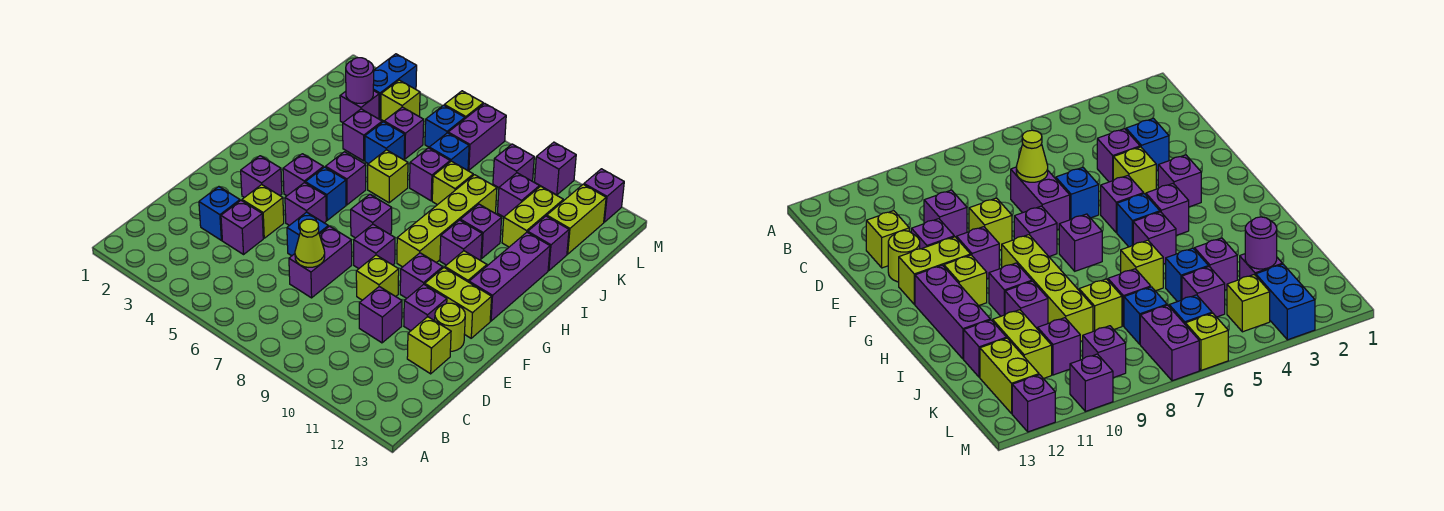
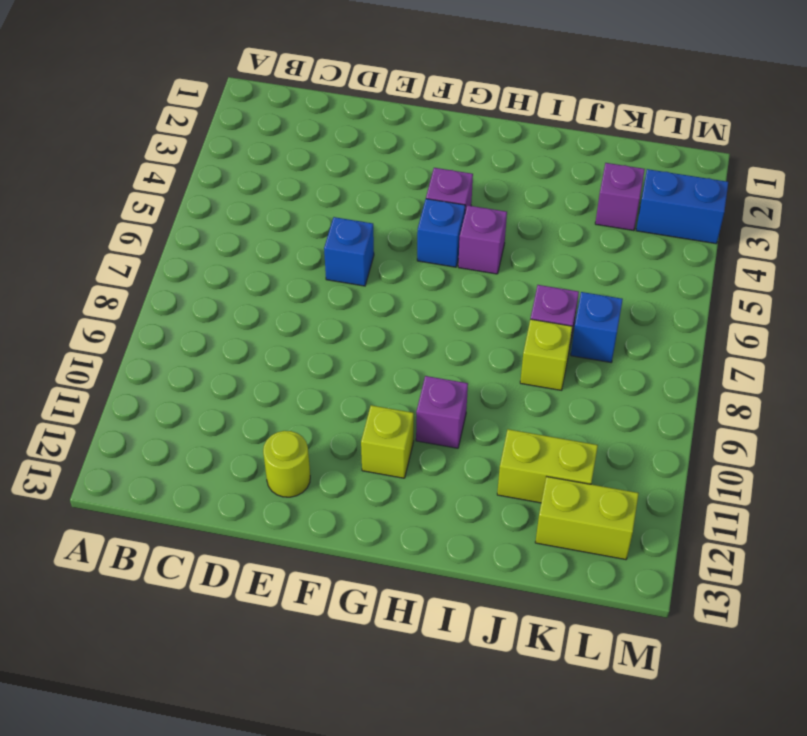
none -> blue 1x1 brick [199,187,240,240]
none -> purple 1x1 brick [221,200,263,254]
none -> purple 1x2 brick [289,226,352,298]
none -> purple 1x1 brick [359,287,402,343]

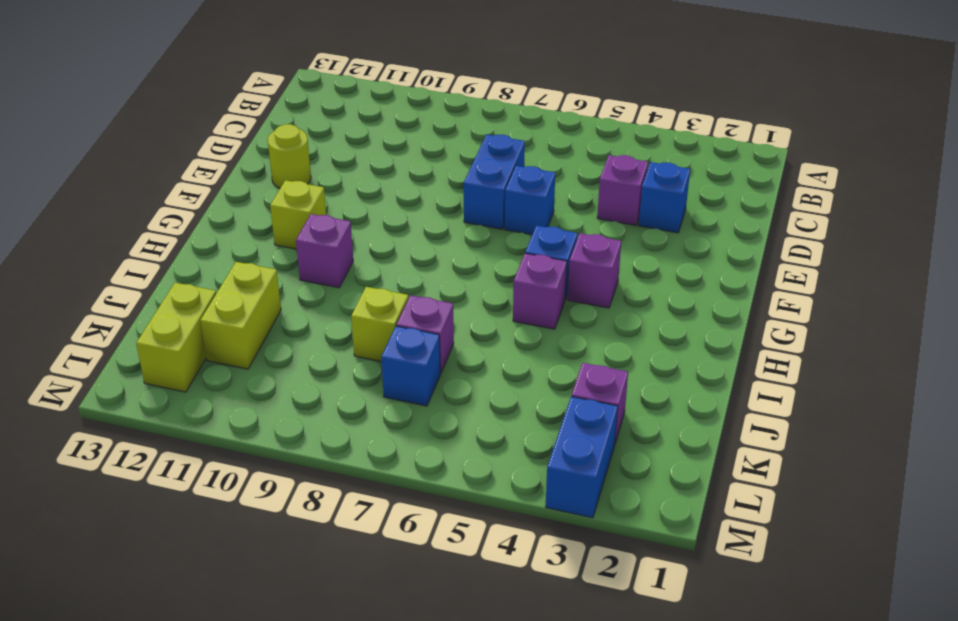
blue 1x2 brick [464,134,525,229] -> purple 1x2 brick [289,226,352,298]
none -> purple 1x1 brick [359,287,402,343]
none -> lime 1x1 brick [407,317,451,374]
none -> lime 1x1 brick [242,185,284,238]
none -> lime 1x1 brick [356,255,399,300]

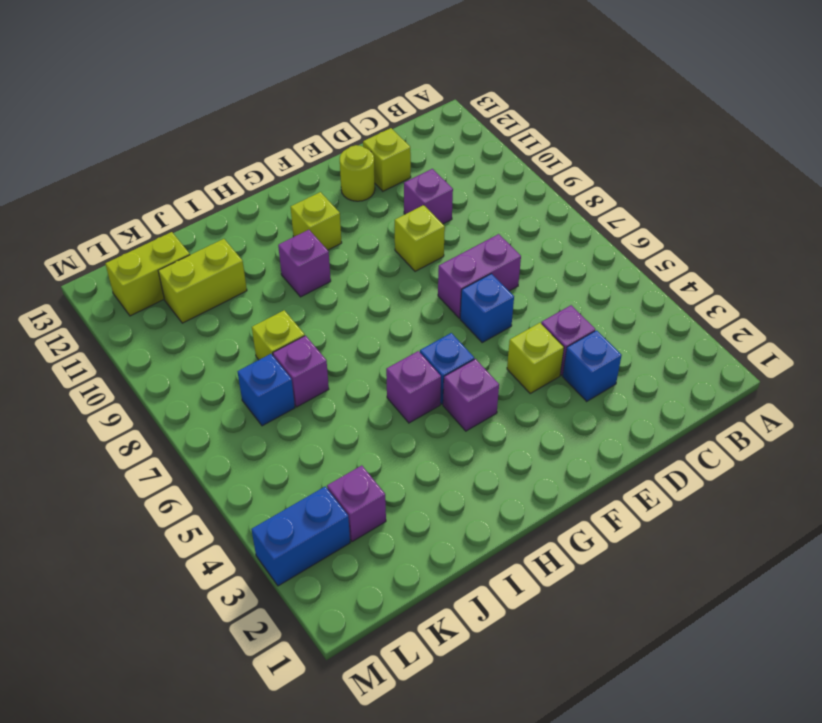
none -> purple 1x1 brick [404,284,447,331]
none -> purple 1x1 brick [241,156,282,198]
none -> purple 1x1 brick [285,183,326,225]
none -> purple 1x1 brick [354,224,395,269]

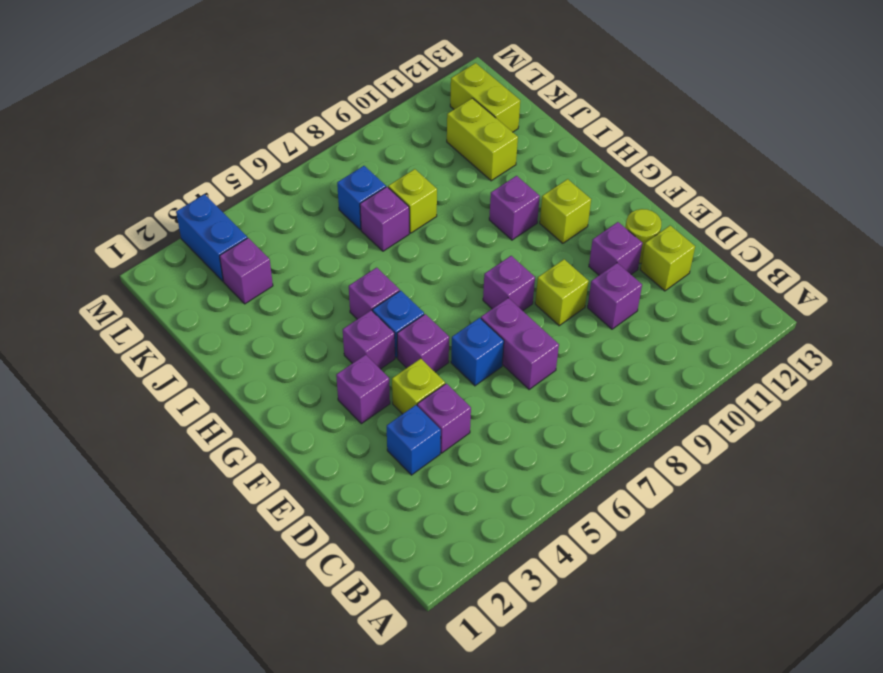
none -> purple 1x1 brick [400,253,443,298]
none -> lime 1x2 brick [425,268,492,338]
none -> purple 1x1 brick [351,194,392,238]
none -> lime 1x4 brick [397,175,497,267]

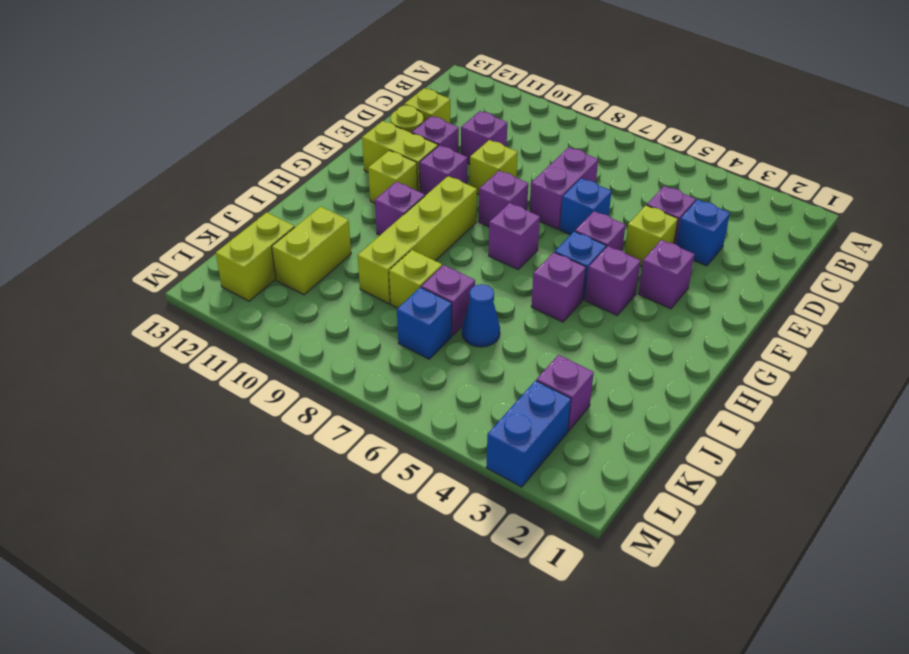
blue 1x1 cone [462,284,500,347] -> none
none -> purple 1x3 brick [469,232,550,321]
none -> lime 1x1 brick [368,150,408,203]
none -> purple 1x1 brick [460,204,502,258]
none -> purple 1x1 brick [343,109,382,161]

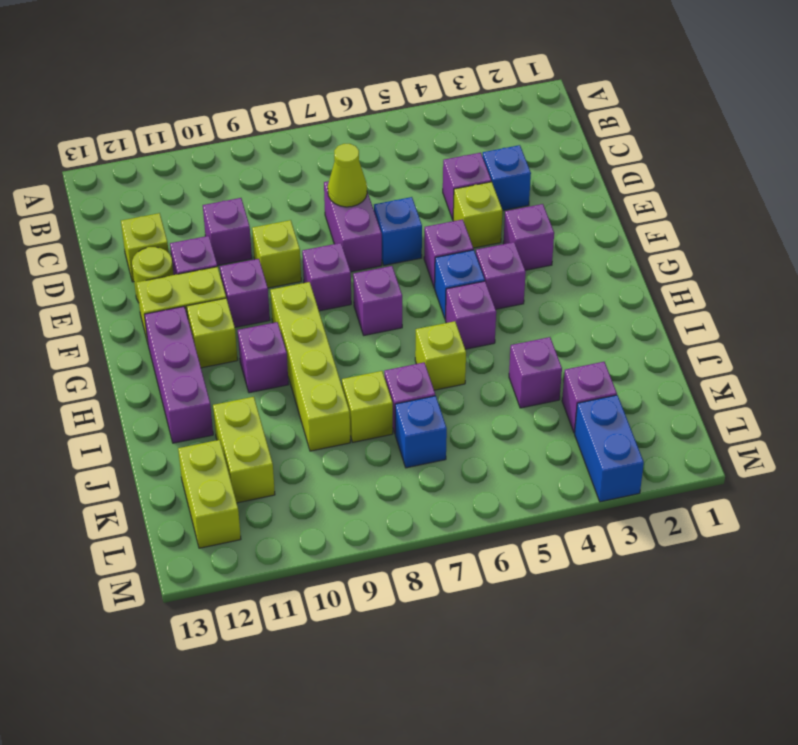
none -> purple 1x1 brick [460,204,502,258]
none -> blue 1x1 brick [365,122,405,164]
none -> purple 1x1 brick [528,216,569,271]
none -> purple 1x1 brick [384,107,424,159]

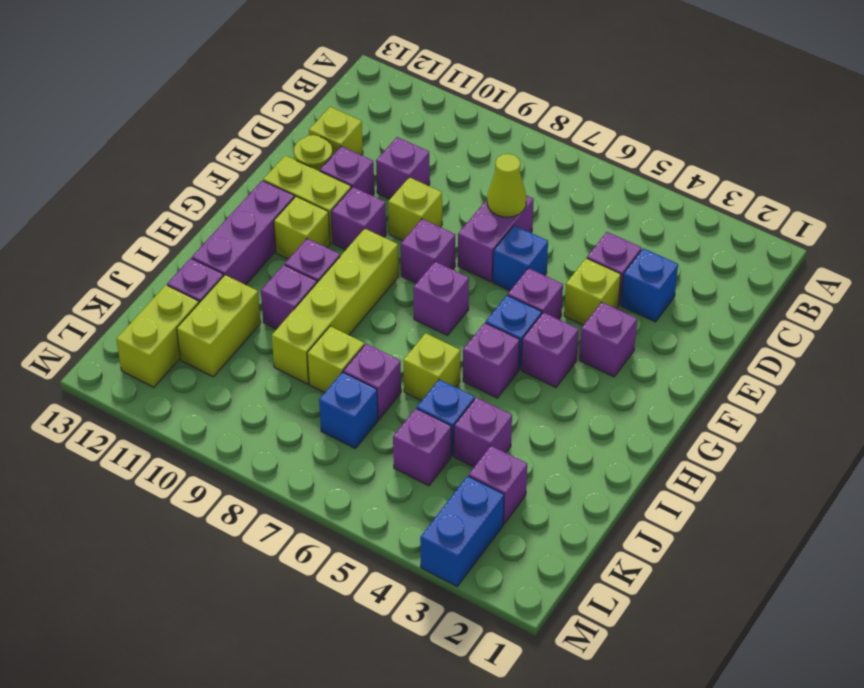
none -> purple 1x1 brick [498,173,539,217]
none -> lime 1x1 brick [381,80,420,121]
none -> blue 1x1 brick [425,105,465,147]
none -> purple 1x2 brick [448,103,506,170]

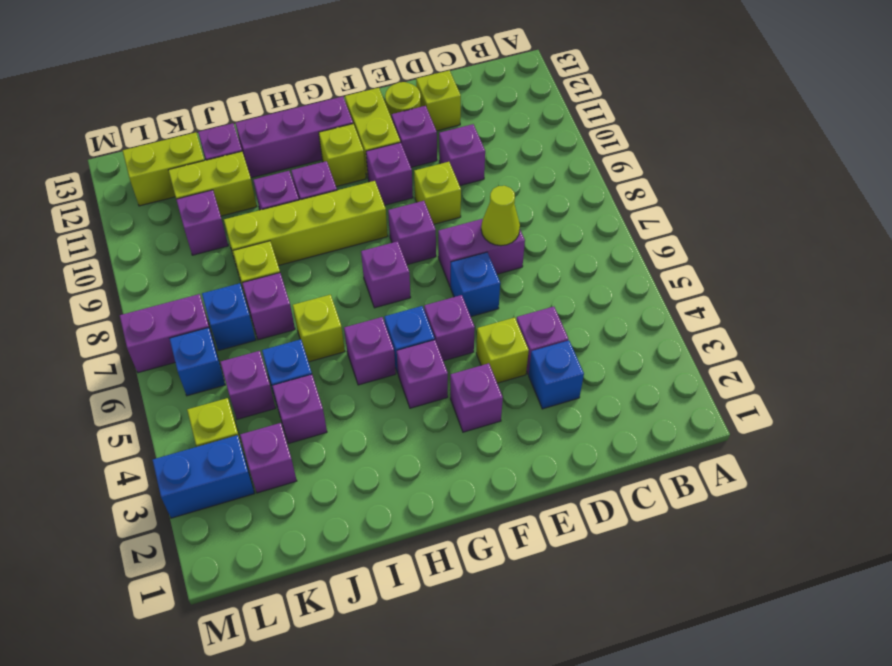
none -> purple 1x1 brick [493,144,534,188]
none -> lime 1x1 brick [444,91,483,118]
none -> purple 1x1 brick [535,142,576,195]
none -> purple 1x1 brick [584,169,624,222]

